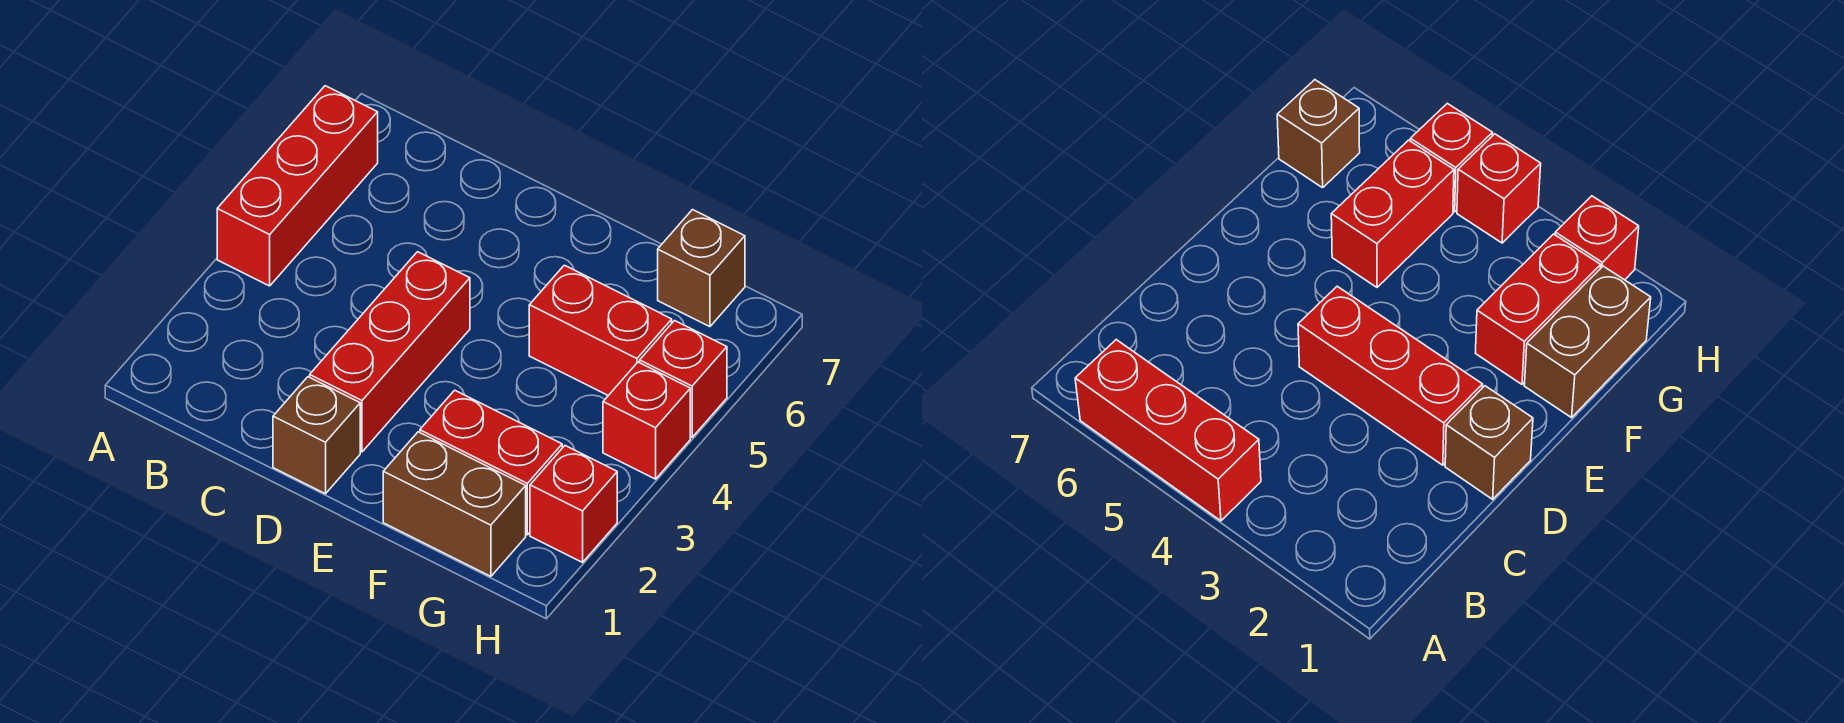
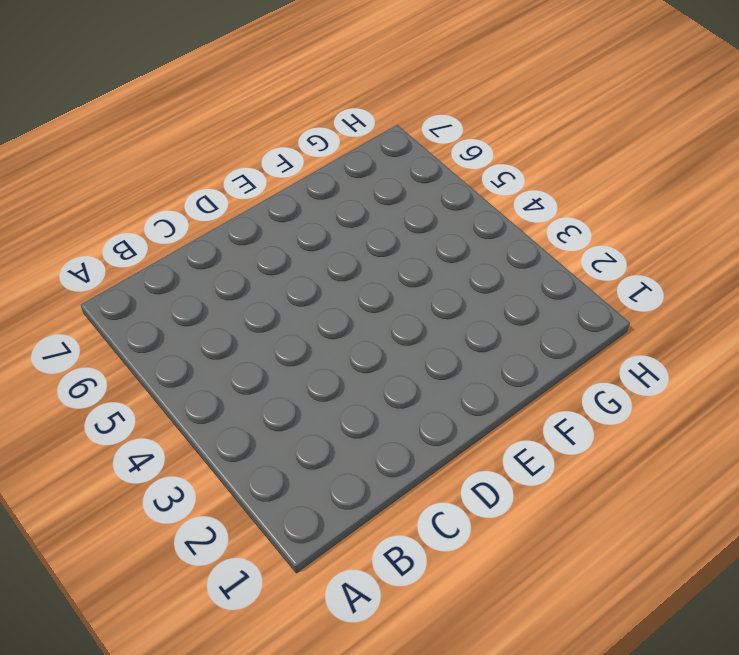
none -> red 1x3 brick [217,86,378,286]
none -> brown 1x1 brick [273,377,360,494]

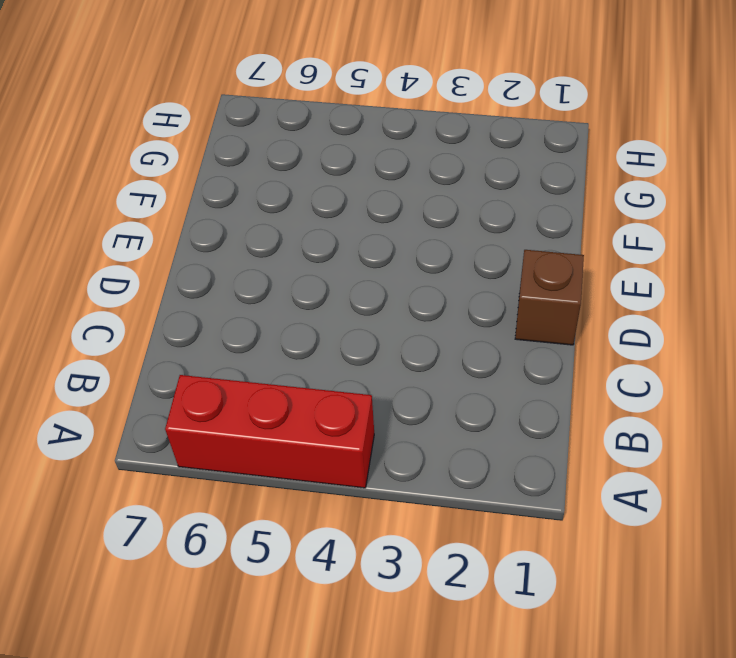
none -> red 1x3 brick [310,252,470,452]
none -> brown 1x2 brick [383,432,526,576]

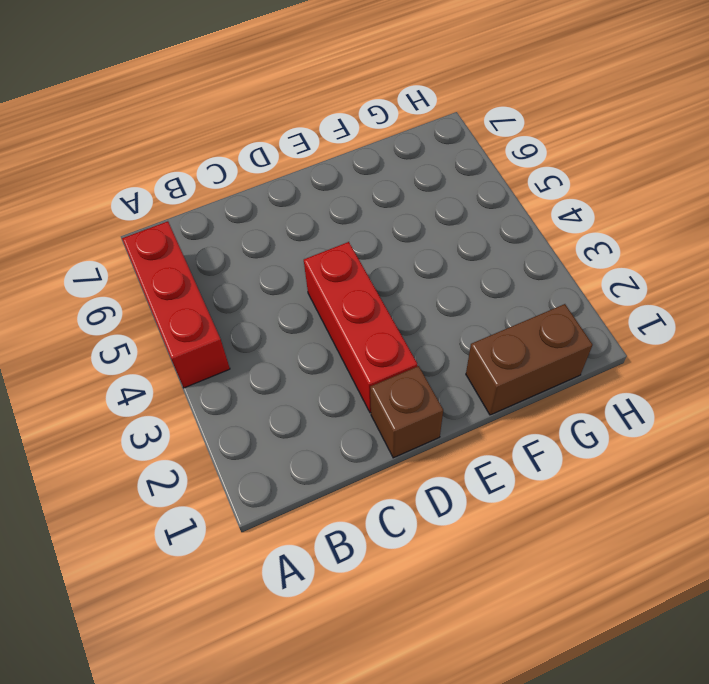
none -> red 1x2 brick [420,390,562,535]
none -> red 1x2 brick [529,265,672,396]

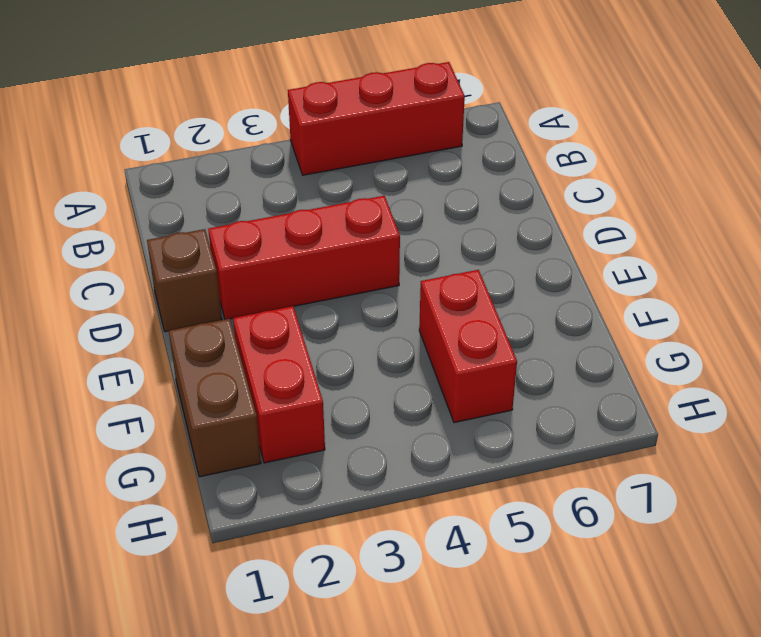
none -> brown 1x1 brick [658,210,745,327]
none -> red 1x1 brick [530,446,617,562]

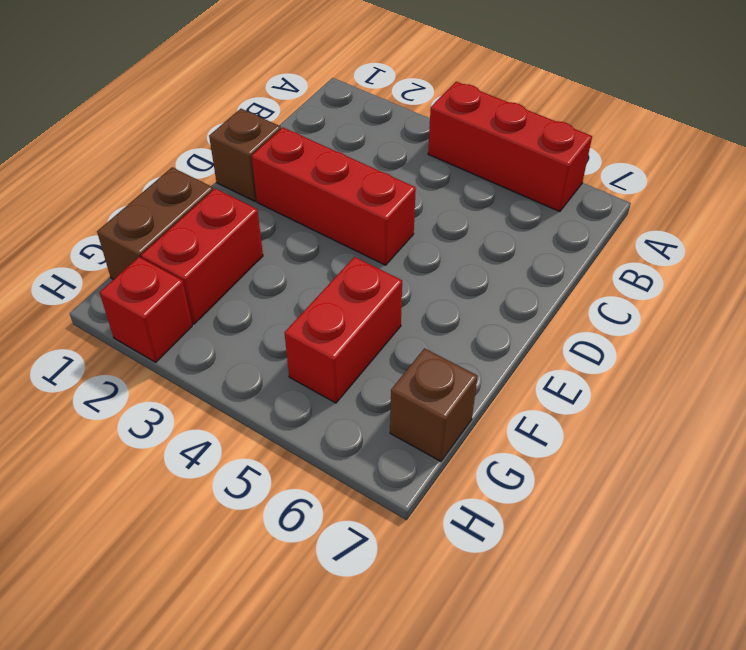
none -> red 1x1 brick [603,362,690,479]
none -> red 1x1 brick [640,321,727,437]

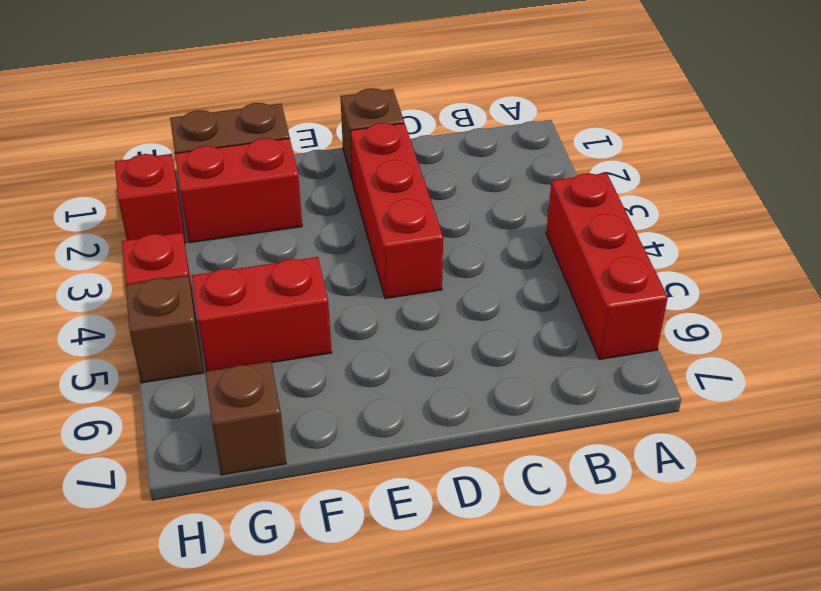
brown 1x1 brick [126,276,203,383] -> red 1x1 brick [640,321,727,437]

